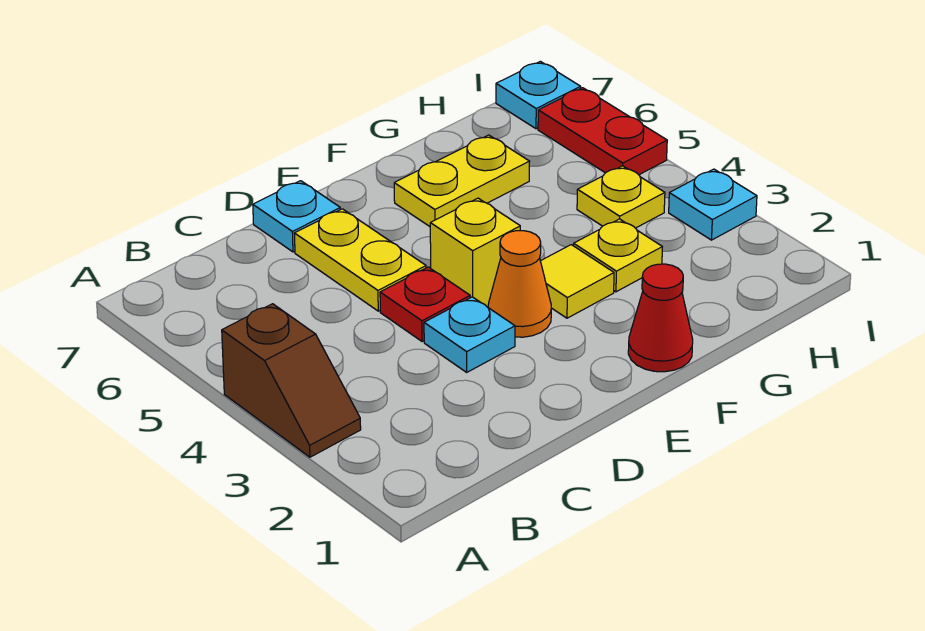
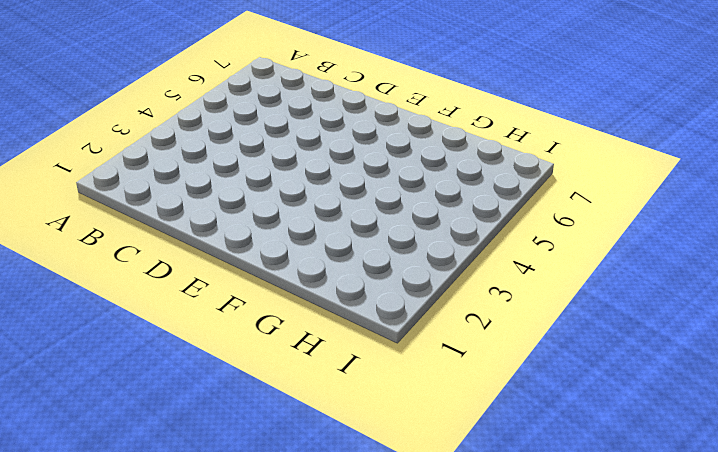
none -> brown 1x2 slope [222,304,361,457]
none -> cyan 1x1 plate [424,297,515,372]
none -> red 1x1 plate [380,267,470,342]

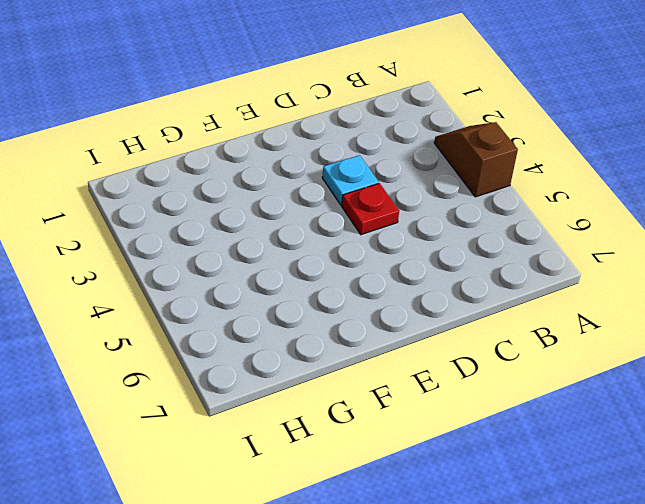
none -> yellow 1x2 plate [294,209,426,311]
none -> cyan 1x1 plate [253,181,340,252]
none -> orange 1x1 cone [488,231,551,337]

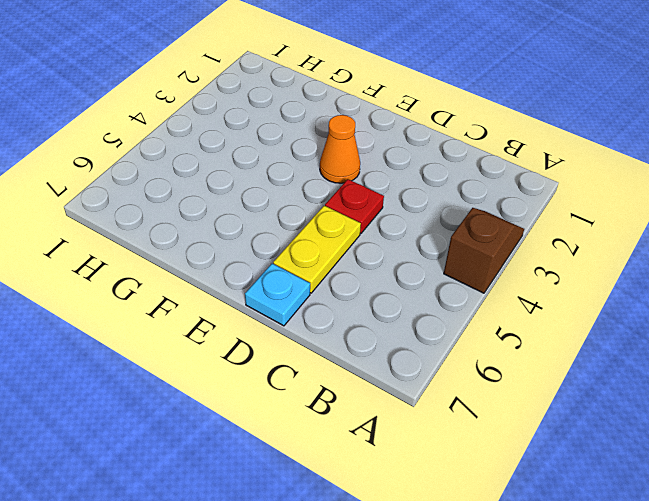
none -> cyan 1x1 plate [424,297,515,372]
none -> yellow 1x1 brick [430,198,520,307]
none -> red 1x1 cone [628,264,693,372]

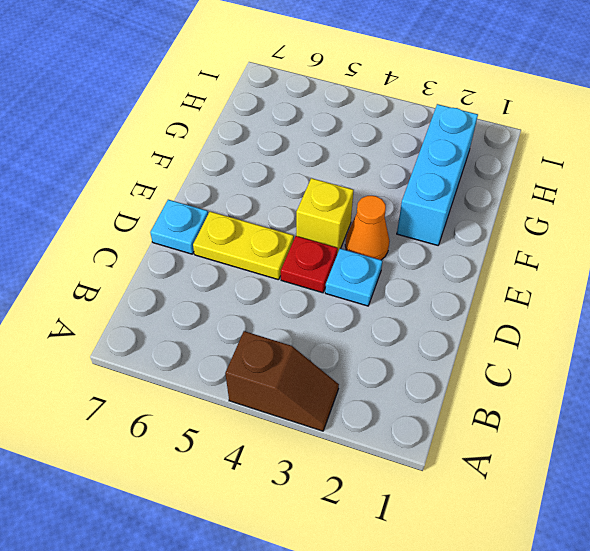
cyan 1x3 brick [397,104,478,245] -> none
none -> red 1x1 cone [628,264,693,372]
none -> yellow 1x1 tile [541,245,614,318]
none -> yellow 1x2 plate [394,135,530,226]

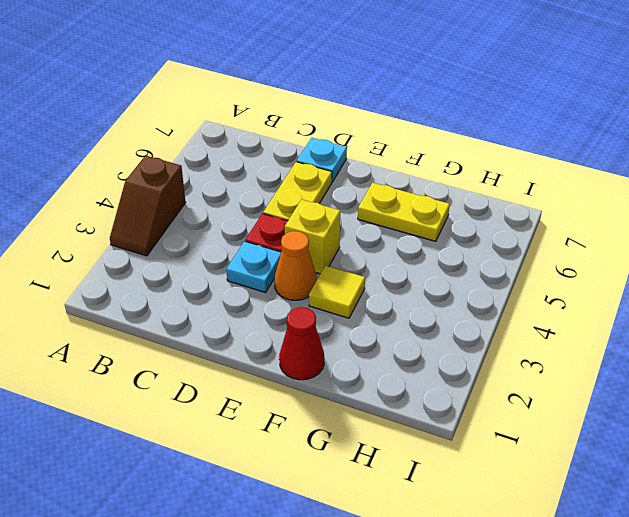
none -> yellow 1x1 plate [574,219,662,292]
none -> yellow 1x1 plate [577,166,665,228]
none -> cyan 1x1 plate [669,169,757,240]

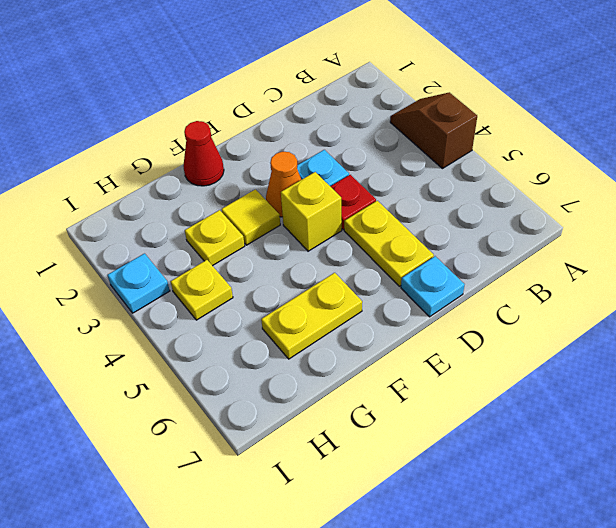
none -> red 1x2 plate [538,88,667,175]
none -> cyan 1x1 plate [496,61,581,129]

